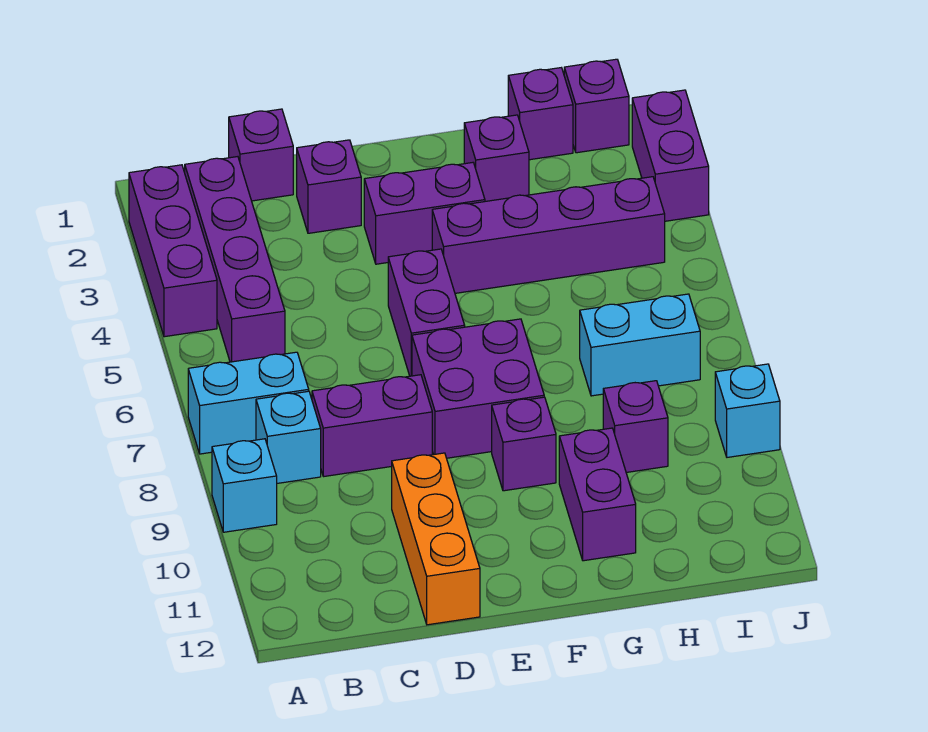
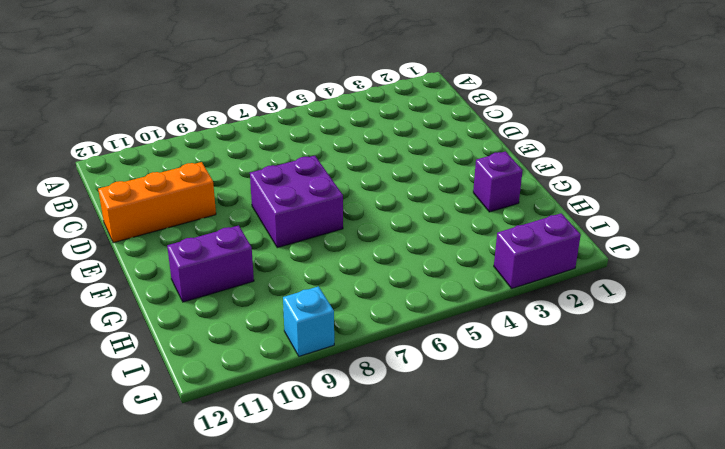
none -> purple 1x3 brick [129,165,217,337]
none -> cyan 1x2 brick [188,352,309,454]
none -> cyan 1x1 brick [212,439,277,532]

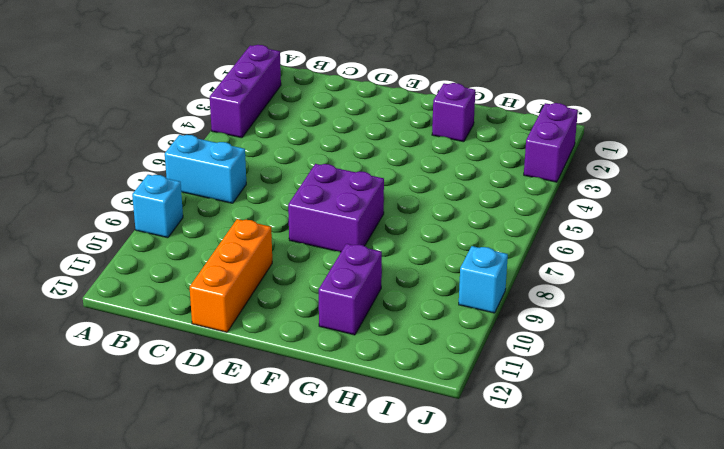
none -> purple 1x4 brick [185,157,285,362]
none -> cyan 1x1 brick [256,391,321,483]
none -> purple 1x1 brick [229,109,293,201]

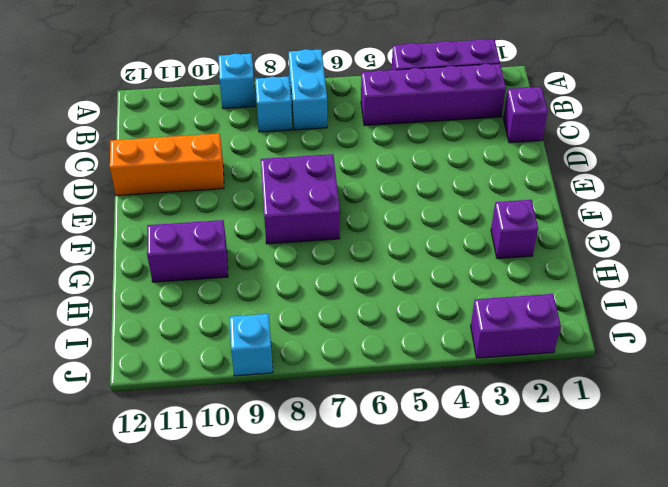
none -> purple 1x2 brick [312,375,432,477]
none -> purple 1x1 brick [297,140,361,233]
none -> purple 1x2 brick [364,163,485,264]

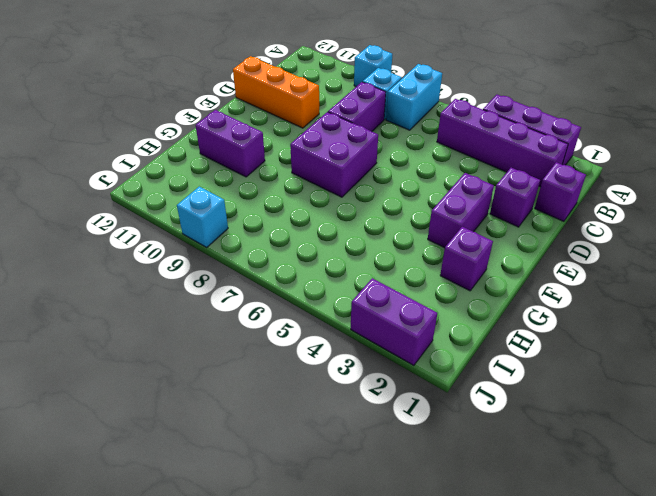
none -> purple 1x2 brick [388,249,465,376]
none -> purple 1x4 brick [432,177,665,293]
none -> purple 1x1 brick [492,397,556,491]

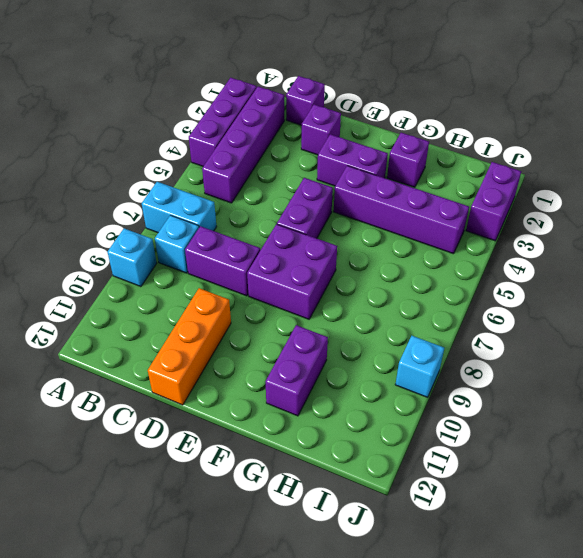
none -> purple 1x1 brick [492,397,556,491]
none -> purple 1x1 brick [508,68,573,160]
none -> cyan 1x2 brick [580,294,700,396]

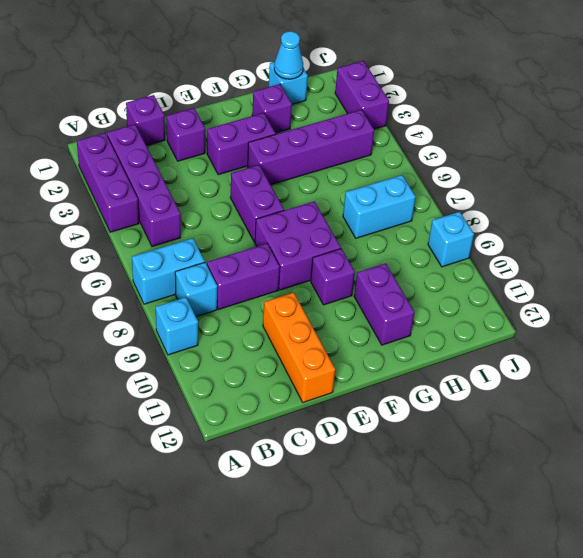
cyan 1x1 brick [269,62,308,104] -> purple 1x1 brick [508,68,573,160]
cyan 1x1 cone [274,31,303,79] -> none
none -> purple 1x1 brick [603,381,668,472]
none -> purple 1x1 brick [564,59,629,153]

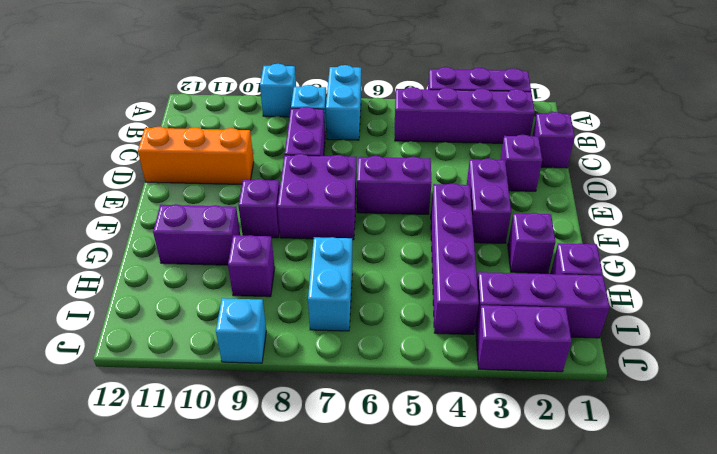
purple 1x3 brick [475,272,610,338] -> purple 1x1 brick [564,59,629,153]

